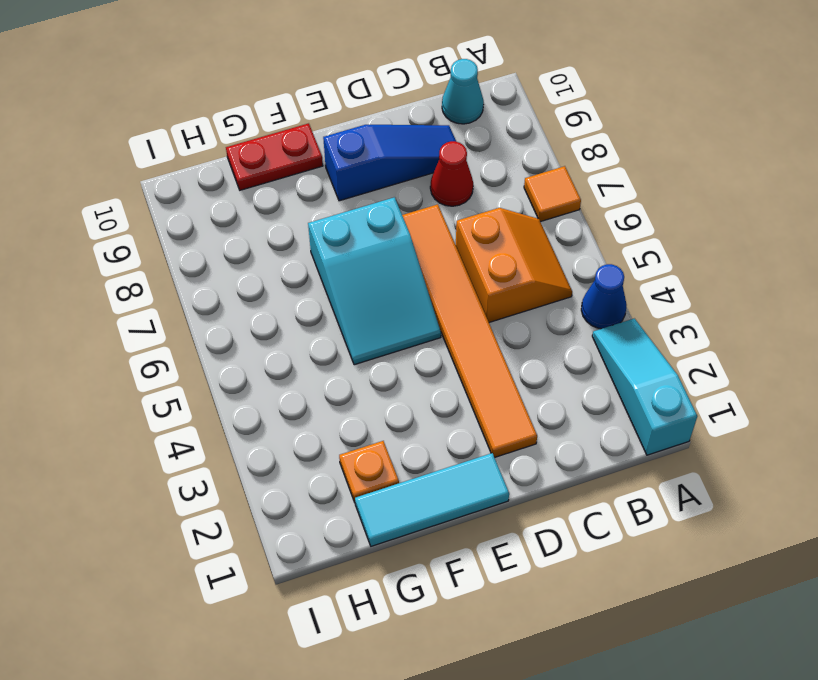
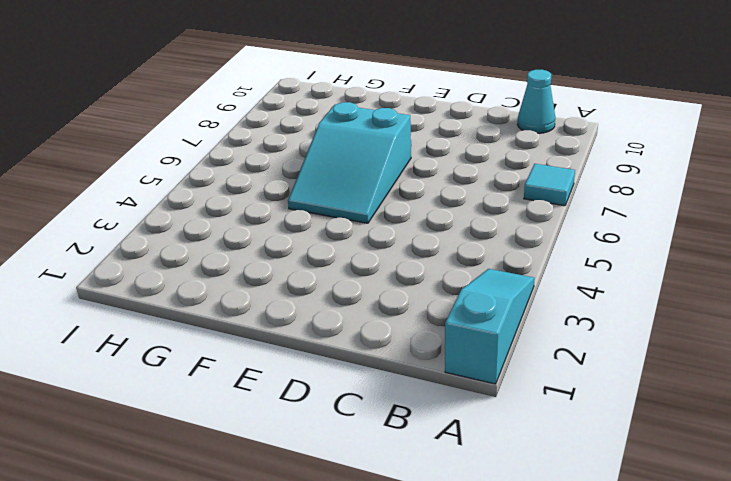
cyan 1x1 tile [524,164,575,206] -> orange 1x1 tile [524,166,581,222]
none -> blue 1x1 cone [581,264,627,329]
none -> orange 2x2 slope [456,208,572,322]
none -> red 1x1 cone [430,141,473,206]

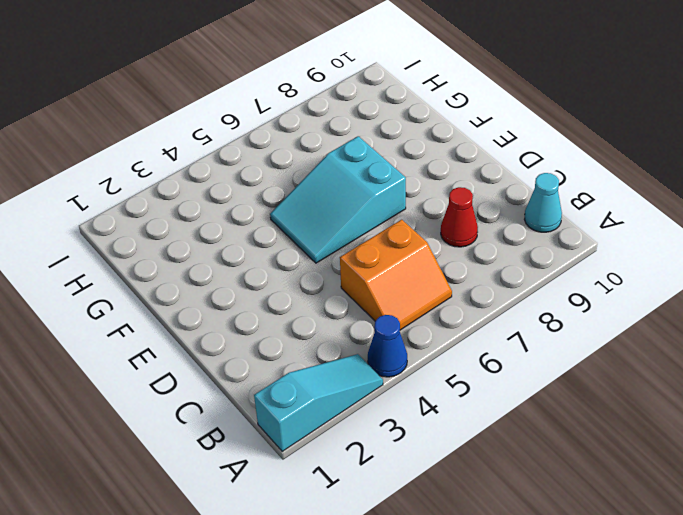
none -> orange 1x1 tile [524,166,581,222]
none -> blue 1x3 slope [323,125,456,201]
none -> orange 1x6 tile [402,204,537,458]

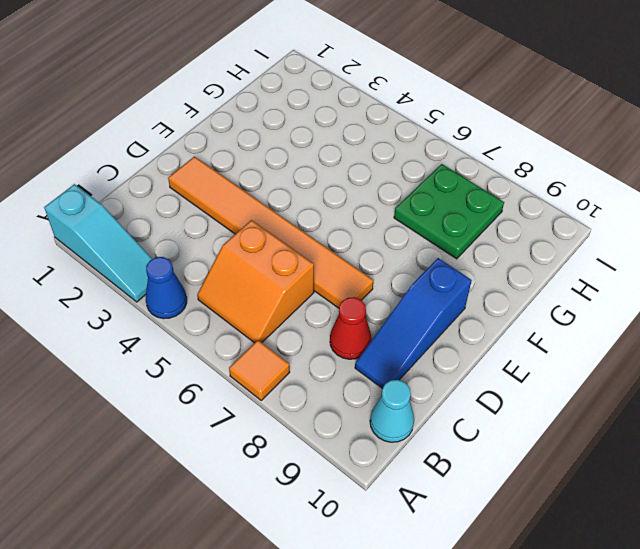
green 2x2 plate [394,164,504,259] -> none
none -> cyan 1x3 tile [355,453,509,546]
none -> cyan 2x3 slope [308,197,441,365]
none -> red 1x2 plate [226,123,323,190]

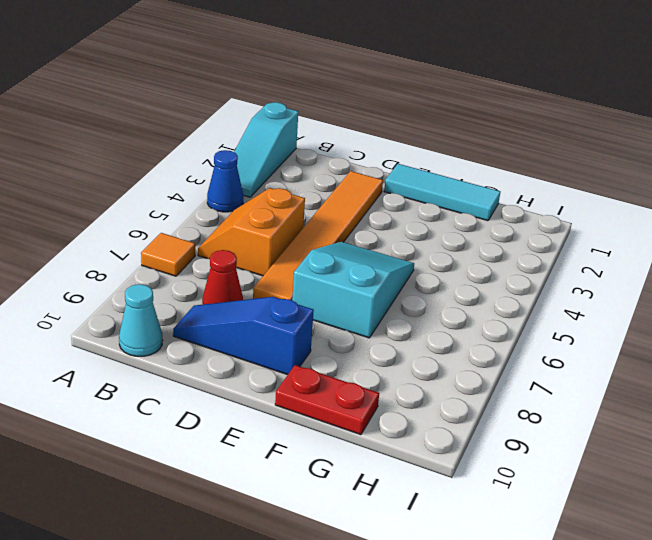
none -> orange 1x1 plate [339,441,399,502]

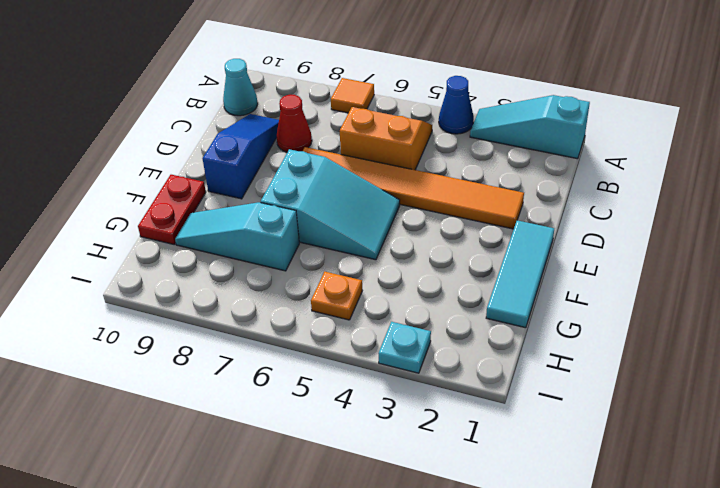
cyan 1x3 slope [175,202,299,271] -> none
orange 1x1 plate [311,272,362,320] -> orange 1x1 plate moved to [339,441,399,502]
cyan 1x1 plate [378,322,431,373] -> none

